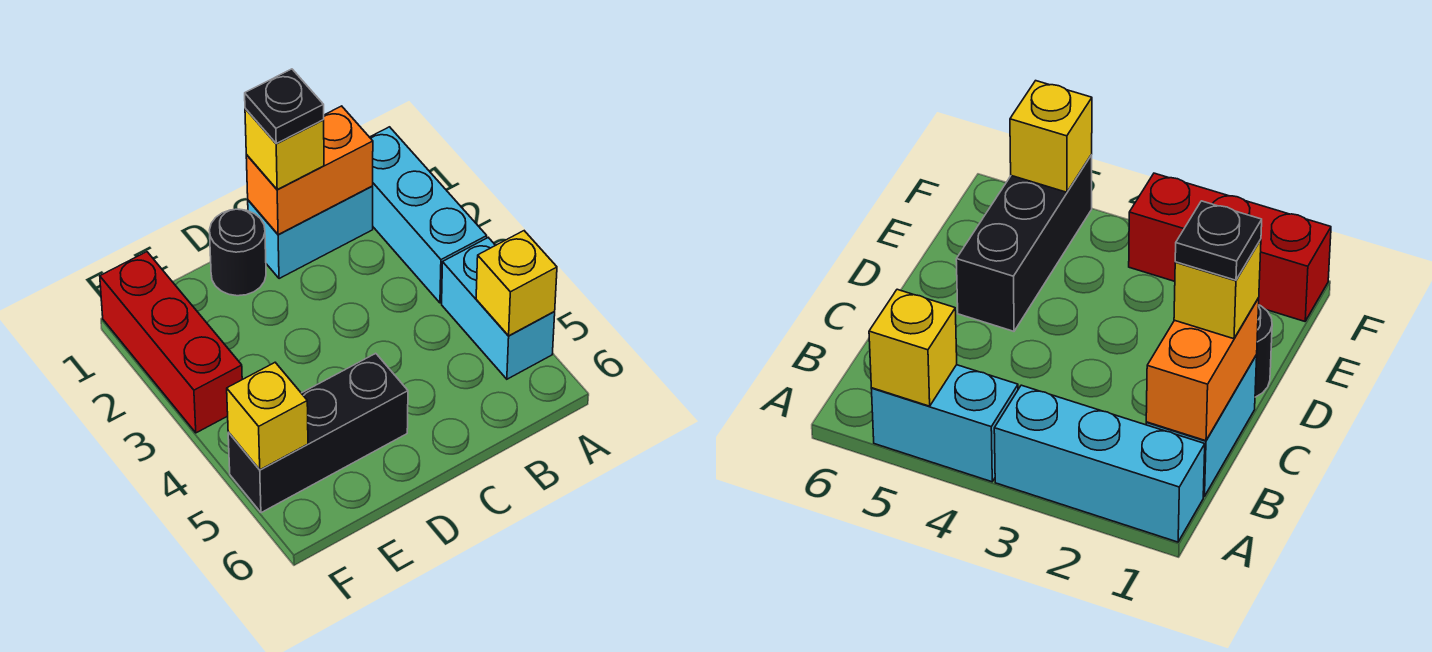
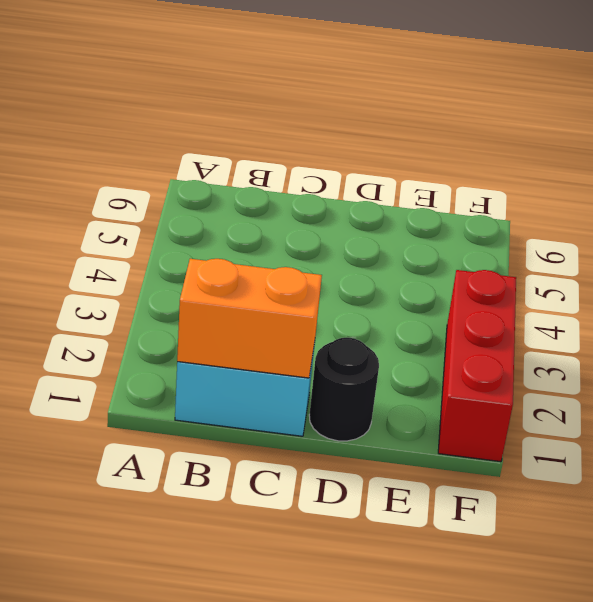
none -> cyan 1x3 brick [370,127,487,303]
none -> cyan 1x2 brick [442,238,555,379]

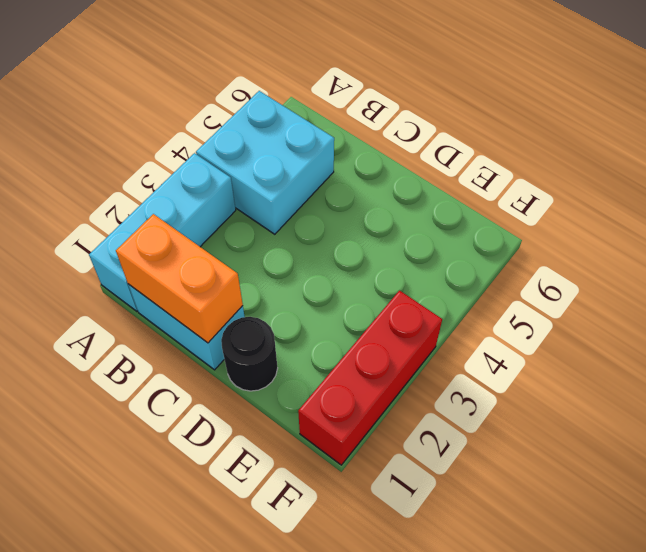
cyan 2x2 brick [196,91,334,234] -> cyan 1x2 brick [442,238,555,379]
none -> black 1x3 brick [228,353,408,513]
none -> yellow 1x1 brick [476,231,557,336]

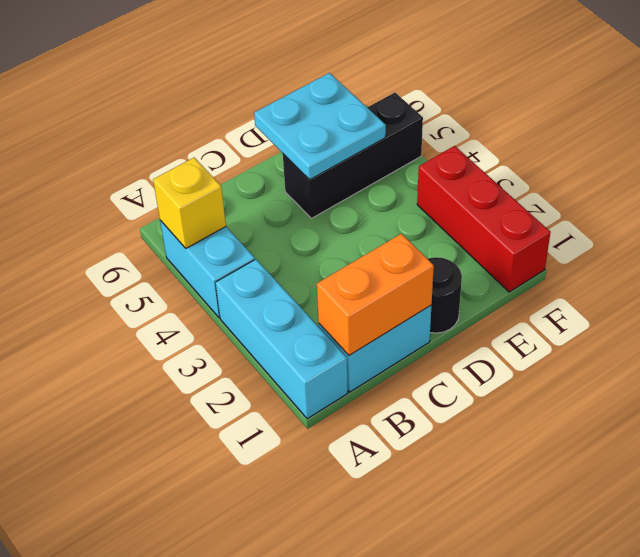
cyan 2x2 plate [254,73,386,180] -> none
none -> yellow 1x1 brick [227,363,308,470]
none -> yellow 1x1 brick [245,109,324,190]

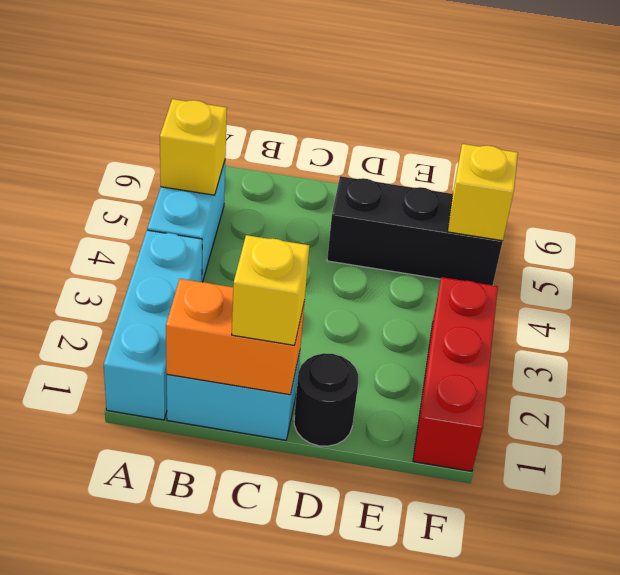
none -> black 1x1 plate [245,69,324,143]

